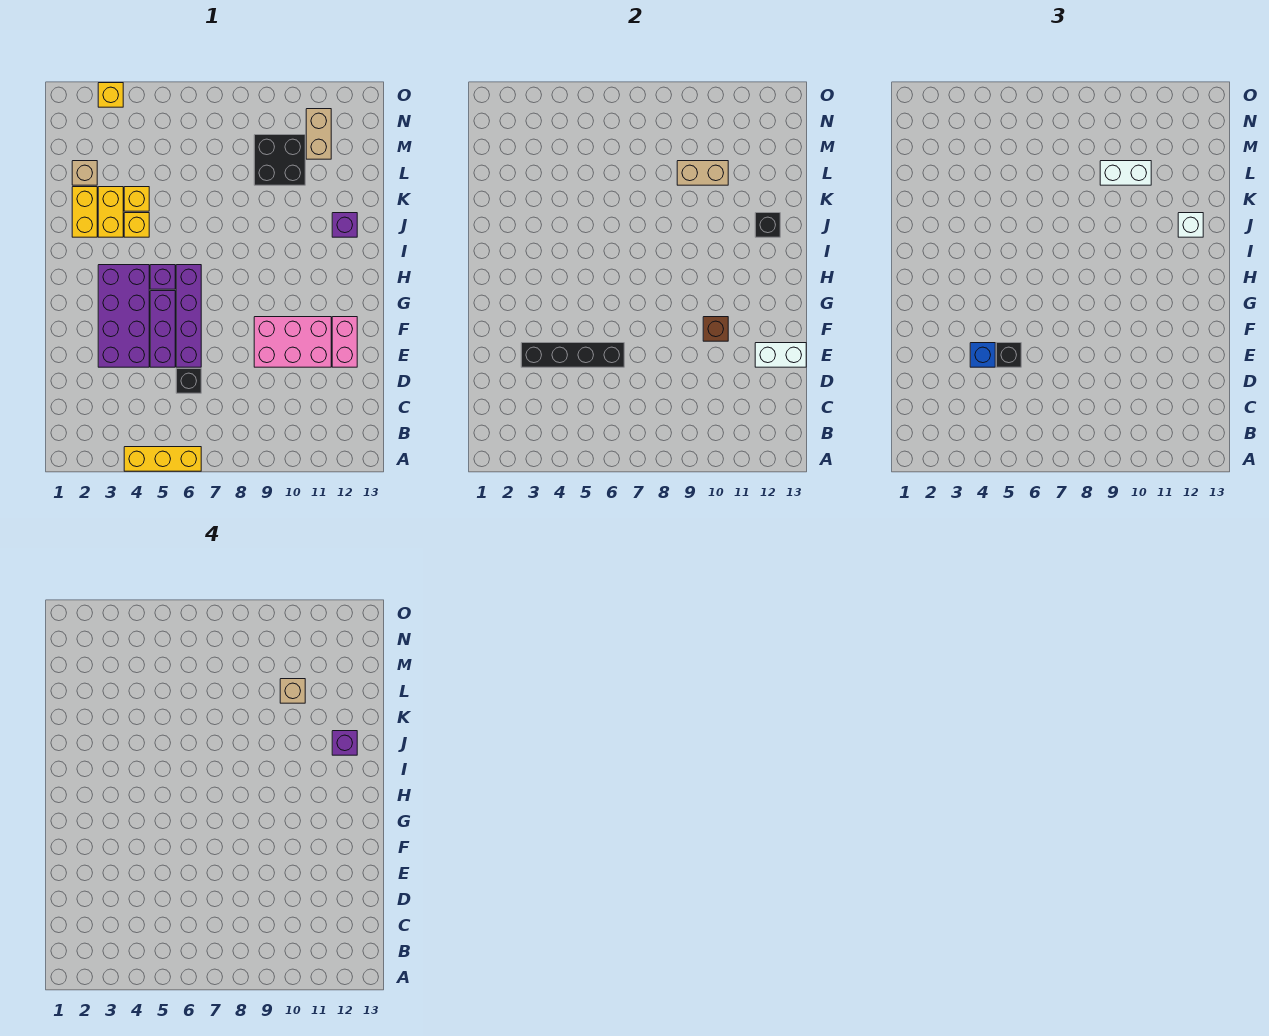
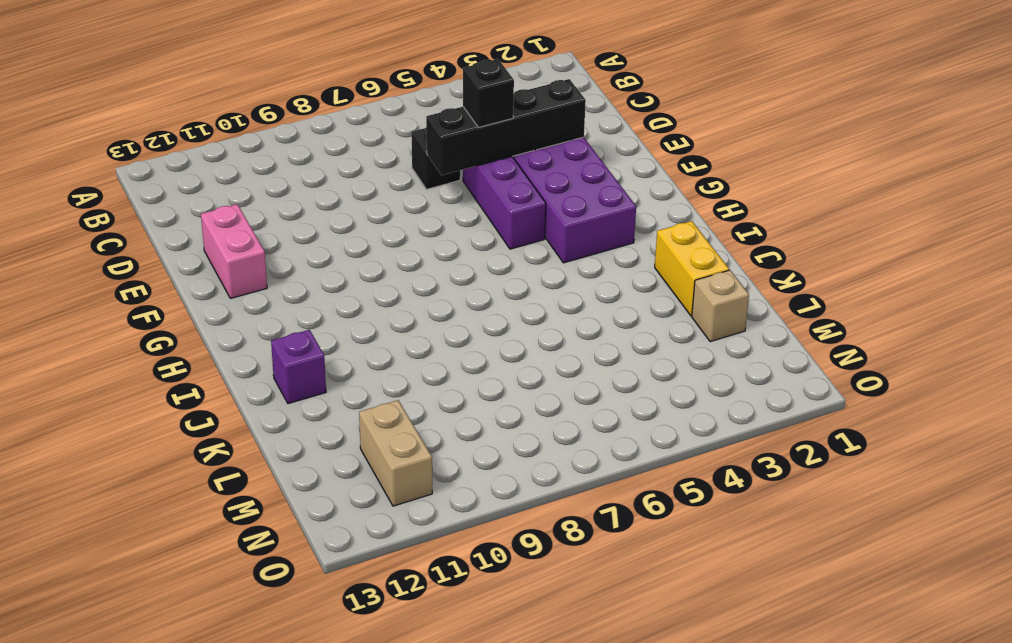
none -> yellow 1x3 brick [124,447,201,471]
none -> purple 1x4 brick [176,265,201,367]
none -> pink 2x3 brick [254,317,331,367]

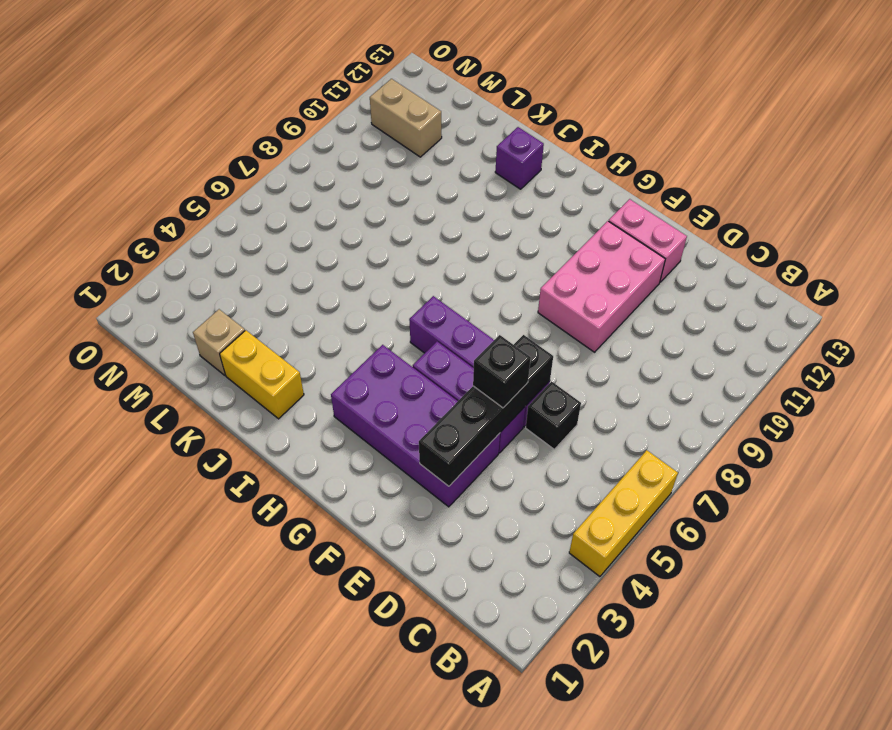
none -> purple 1x1 brick [150,265,175,289]
none -> yellow 1x2 brick [98,187,123,237]
none -> yellow 1x1 brick [124,213,149,237]

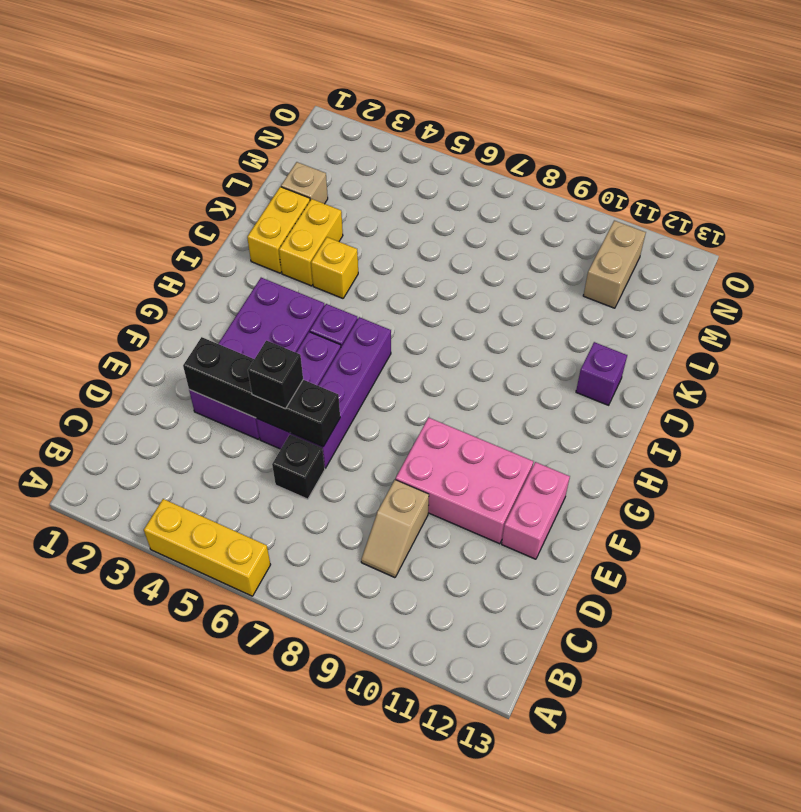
tan 1x2 slope [361,480,429,578] -> none
none -> yellow 1x1 brick [124,187,149,211]
none -> black 2x2 brick [254,135,305,185]
none -> yellow 1x1 brick [98,83,123,107]

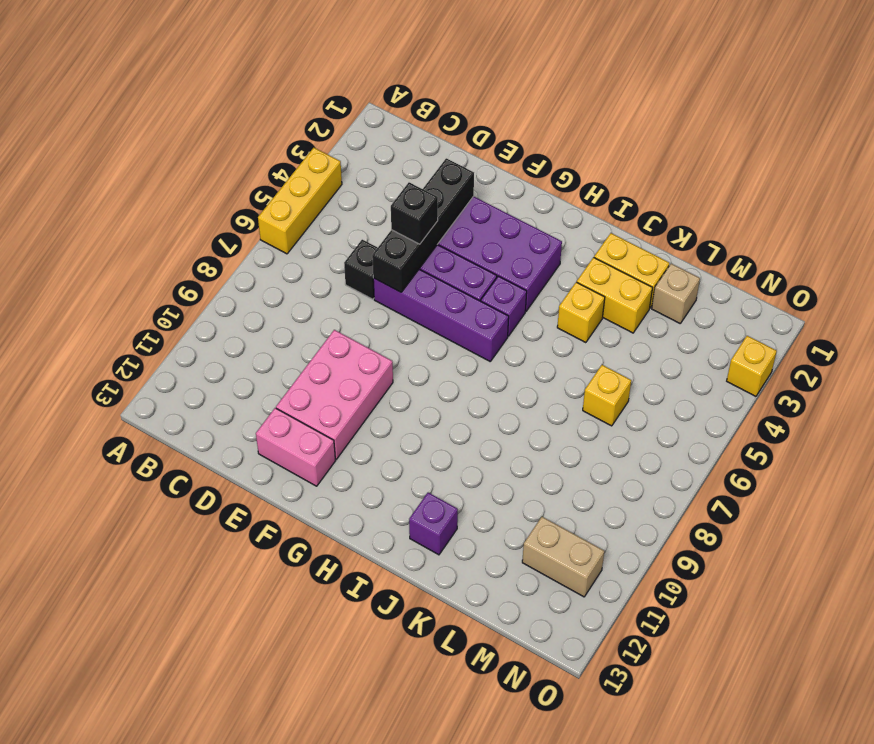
yellow 1x1 brick [583,365,631,426] -> yellow 1x1 brick moved to [124,187,149,211]
none -> black 2x2 brick [254,135,305,185]
none -> white 1x2 brick [755,343,806,367]
none -> brown 1x1 brick [703,317,728,341]

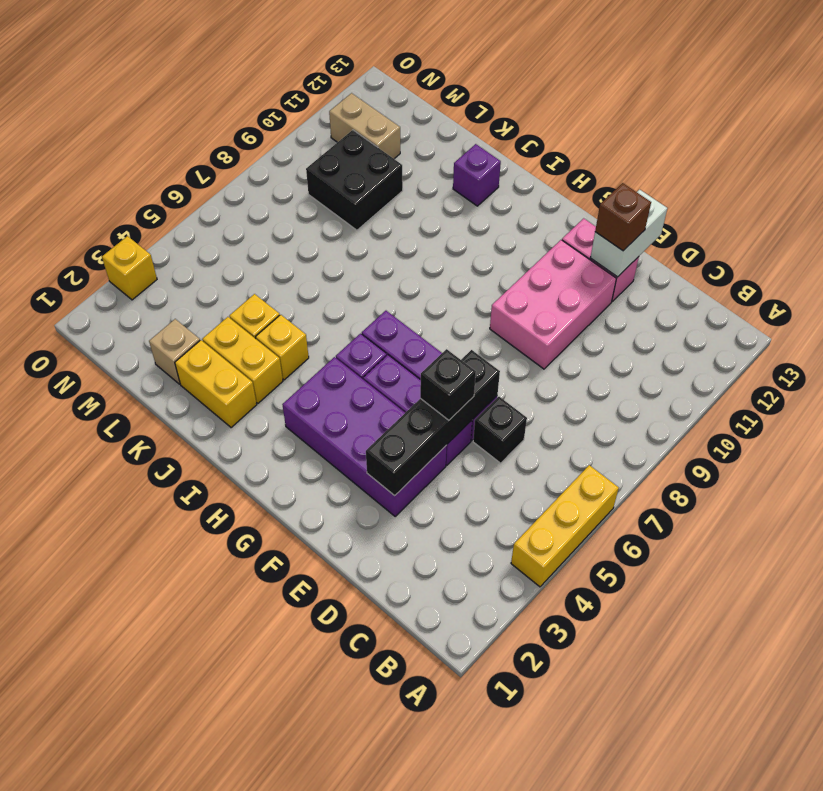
brown 1x1 brick [595,183,651,251] -> brown 1x1 brick moved to [703,317,728,341]
none -> black 1x1 brick [755,213,780,237]
none -> tan 1x2 brick [677,161,728,185]
none -> blue 1x1 brick [970,343,995,367]

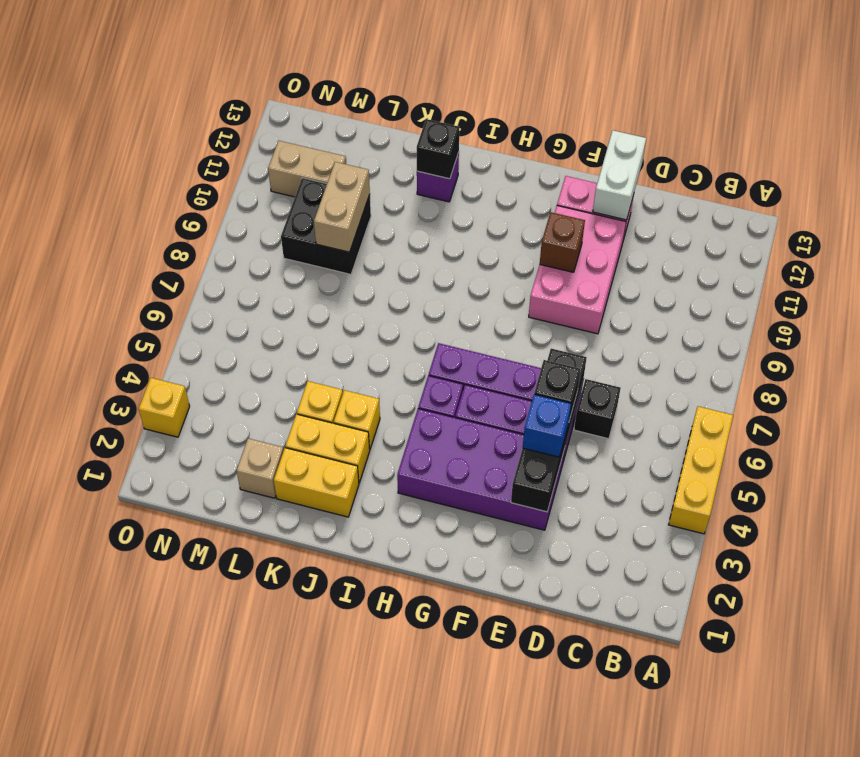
none -> white 1x1 brick [1178,213,1203,237]
none -> white 1x2 brick [1100,161,1151,185]
none -> purple 1x1 brick [332,731,357,755]

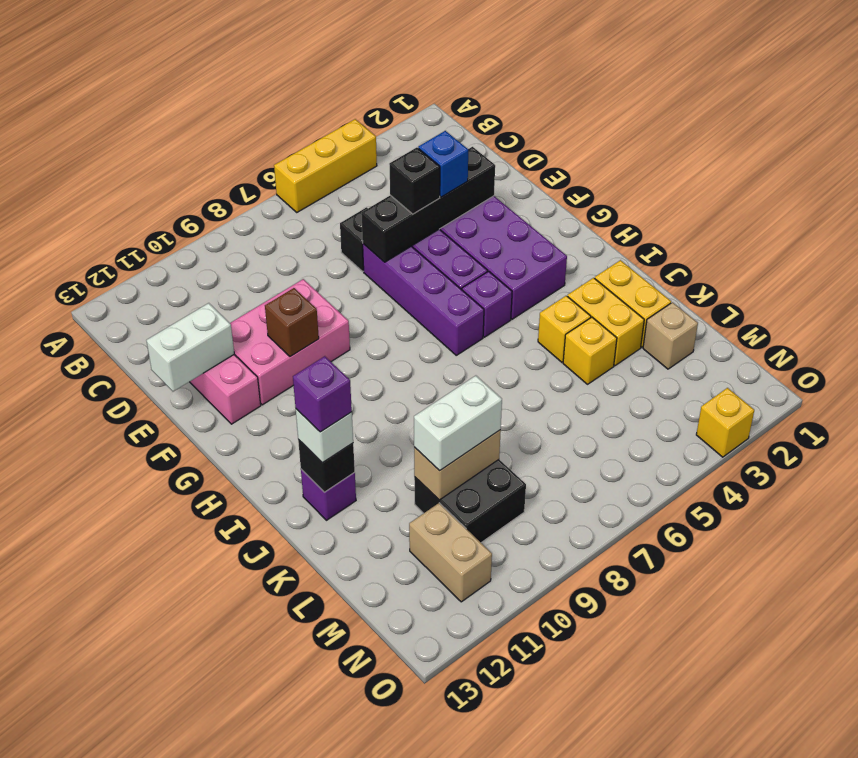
none -> tan 1x1 brick [280,679,305,703]

